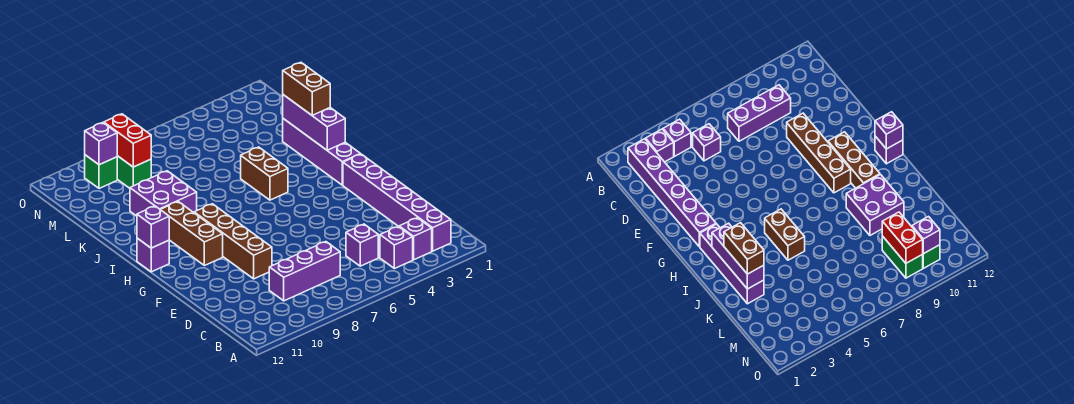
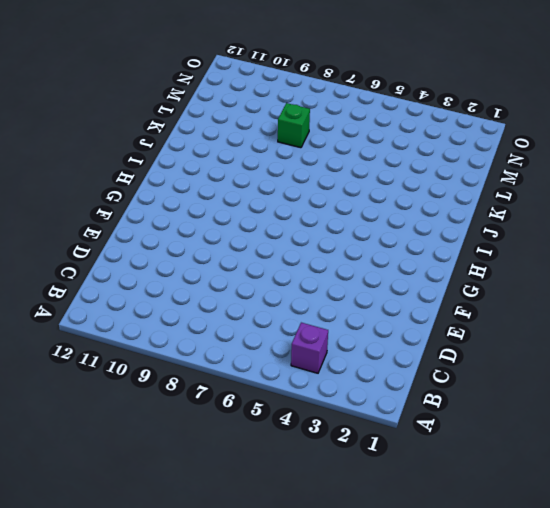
green 1x1 brick [278,103,310,148] -> green 1x1 brick moved to [85,155,117,188]
none -> purple 1x6 brick [343,154,451,251]
none -> purple 1x1 brick [399,218,432,260]
none -> purple 1x1 brick [346,224,378,266]

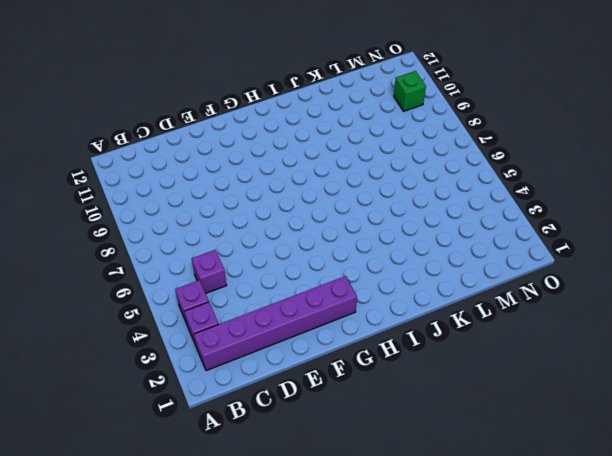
none -> purple 1x3 brick [269,242,340,301]
none -> brown 1x4 brick [194,204,272,279]
none -> brown 1x3 brick [161,202,223,266]

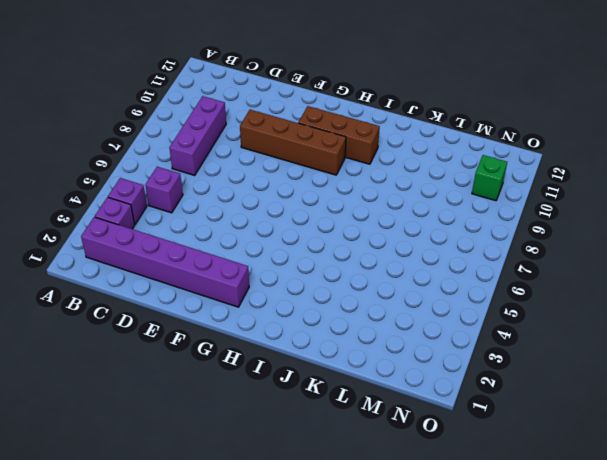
none -> purple 1x4 brick [283,119,360,185]
none -> purple 1x1 brick [137,238,169,272]
none -> brown 1x2 brick [241,147,288,200]

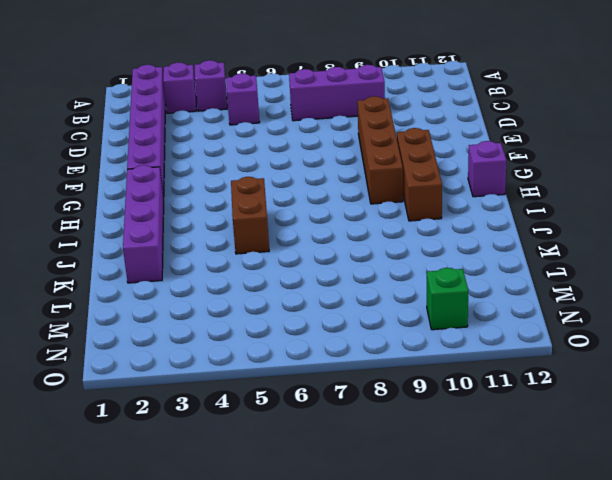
none -> purple 2x2 brick [130,171,197,216]
none -> green 1x2 brick [117,156,151,188]
none -> purple 1x1 brick [137,206,169,248]

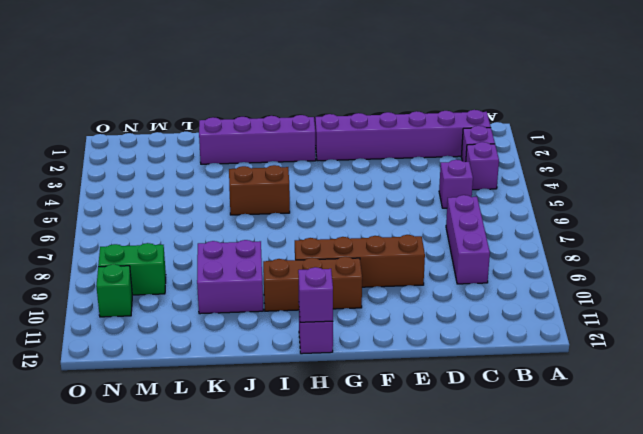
none -> purple 1x3 brick [283,95,345,150]
none -> red 1x2 brick [104,114,151,167]
none -> purple 1x1 brick [85,123,117,165]

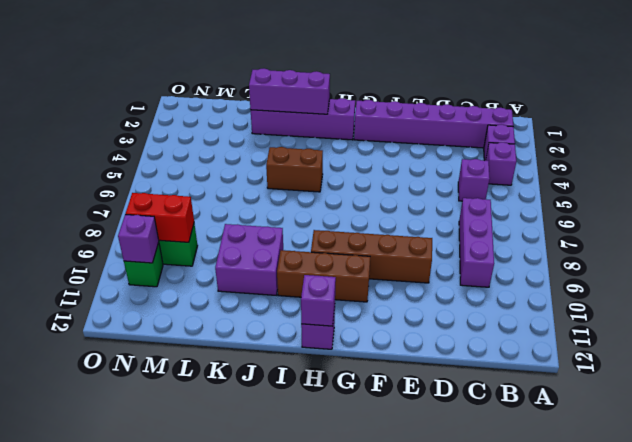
none -> brown 1x2 brick [283,62,330,115]

